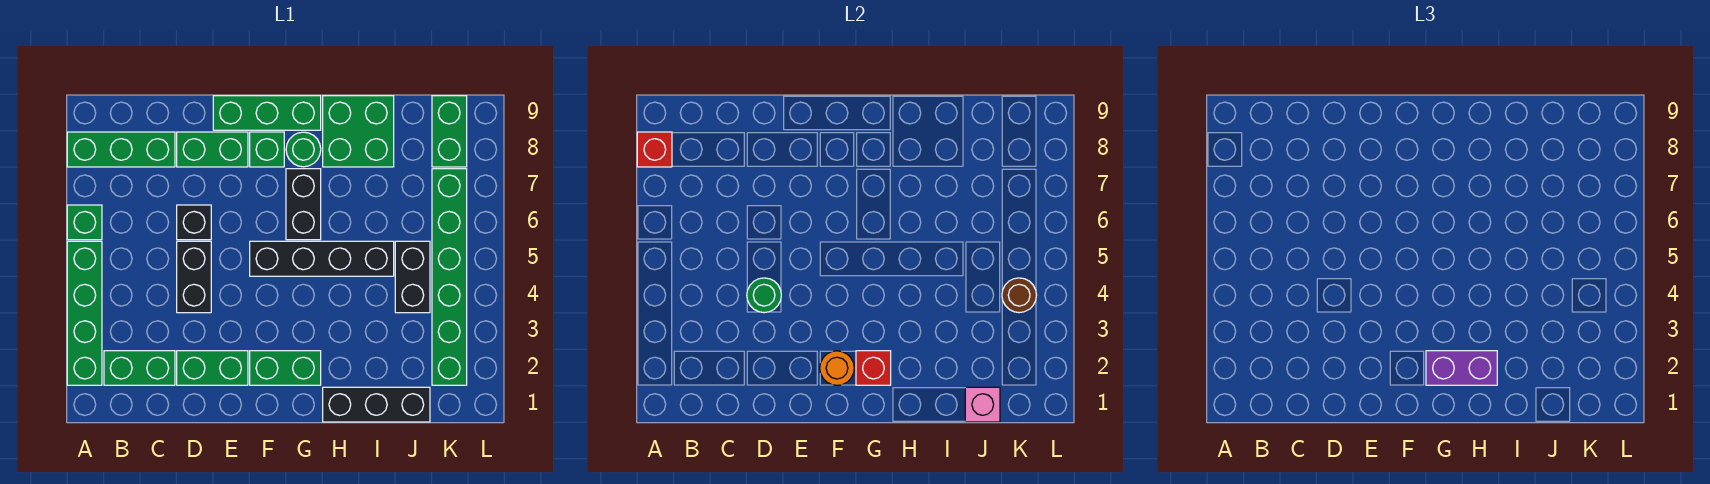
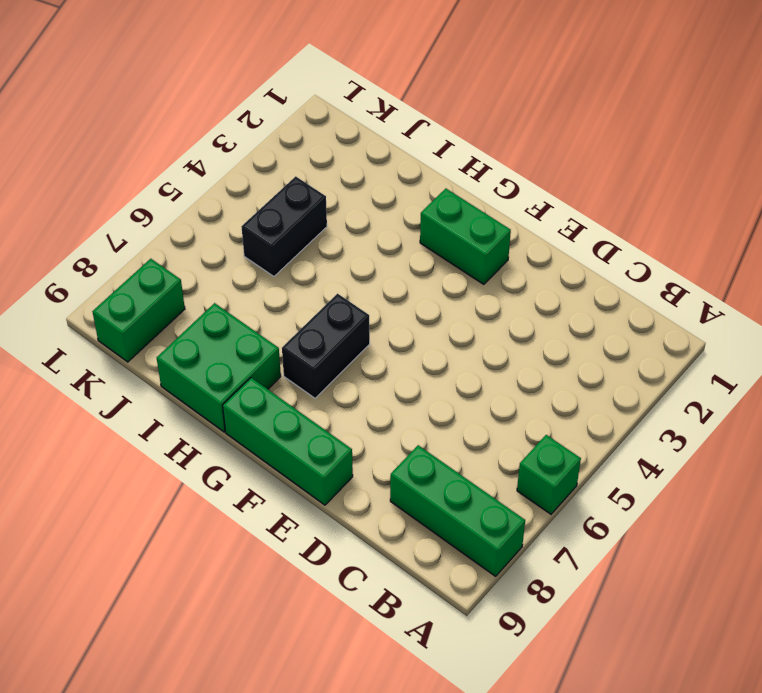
none -> green 1x4 brick [67,241,102,385]
none -> green 1x2 brick [104,351,175,385]
none -> green 1x2 brick [177,351,248,385]

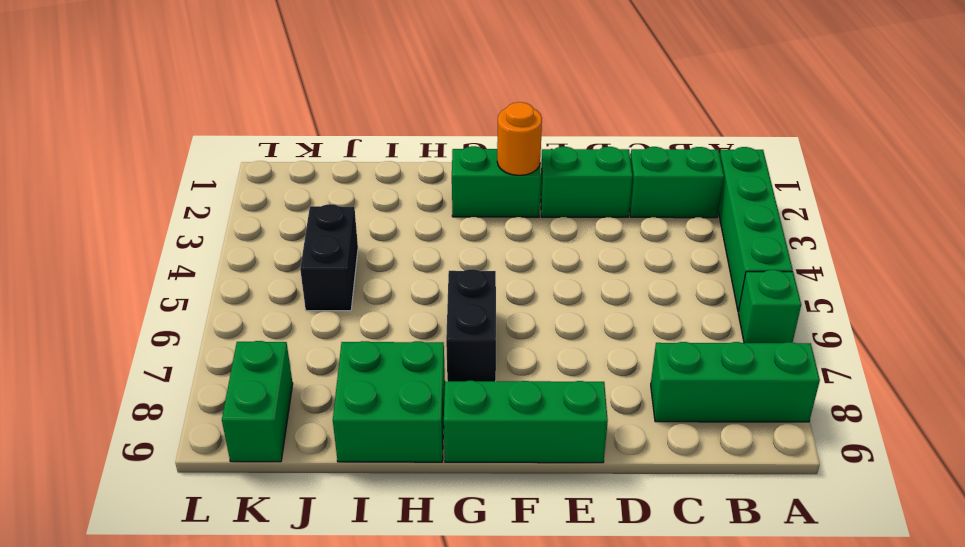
none -> black 1x2 brick [177,241,211,313]
none -> black 1x1 brick [177,205,211,240]
none -> green 1x2 brick [177,132,248,167]

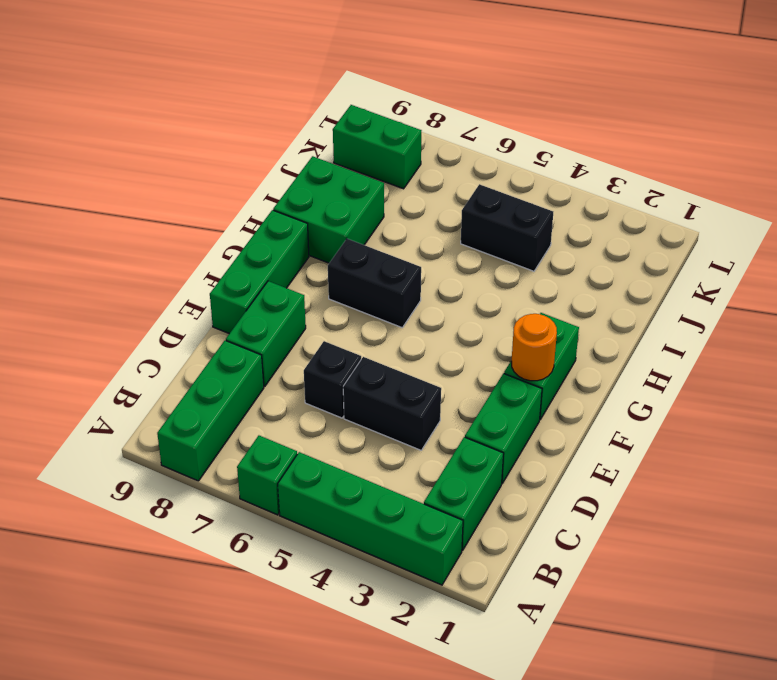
none -> black 1x4 brick [250,241,394,276]
none -> green 1x1 brick [250,132,284,167]
none -> green 1x1 round brick [286,132,321,167]

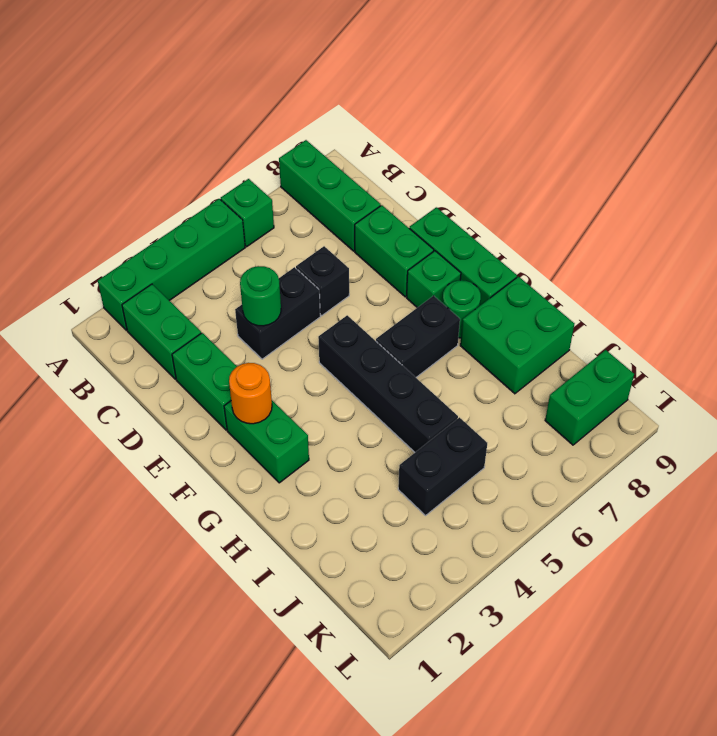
none -> black 1x3 brick [323,387,430,422]
none -> green 1x6 brick [432,169,467,385]
none -> red 1x1 brick [637,132,672,167]

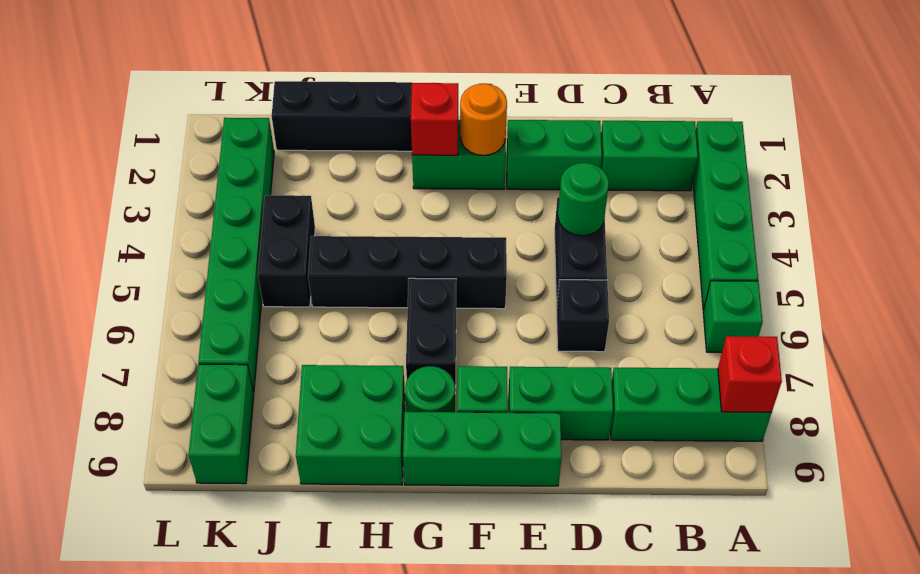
none -> pink 1x1 brick [965,387,1000,422]
none -> brown 1x1 round brick [1002,278,1037,313]
none -> purple 1x2 brick [1426,351,1497,385]

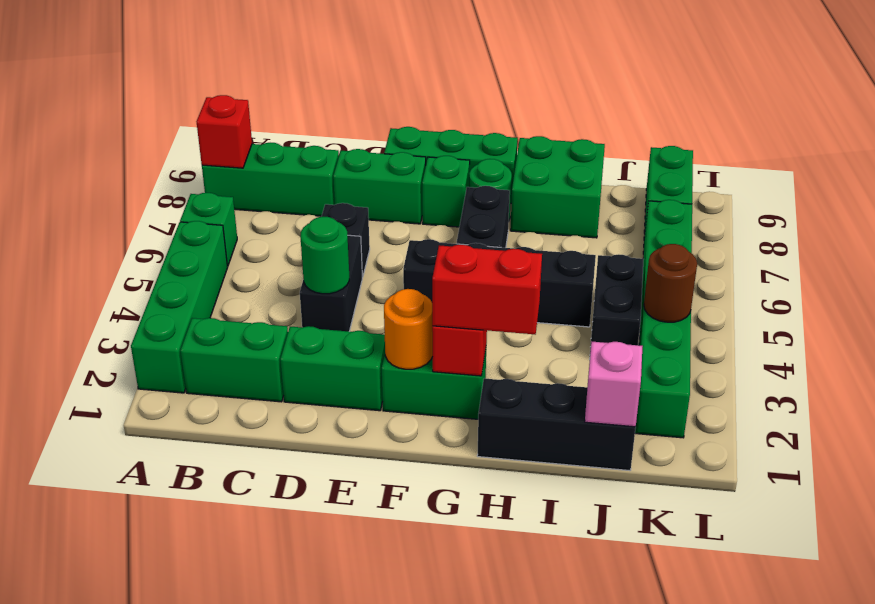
red 1x2 brick [432,244,542,334] -> purple 1x2 brick [1426,351,1497,385]

